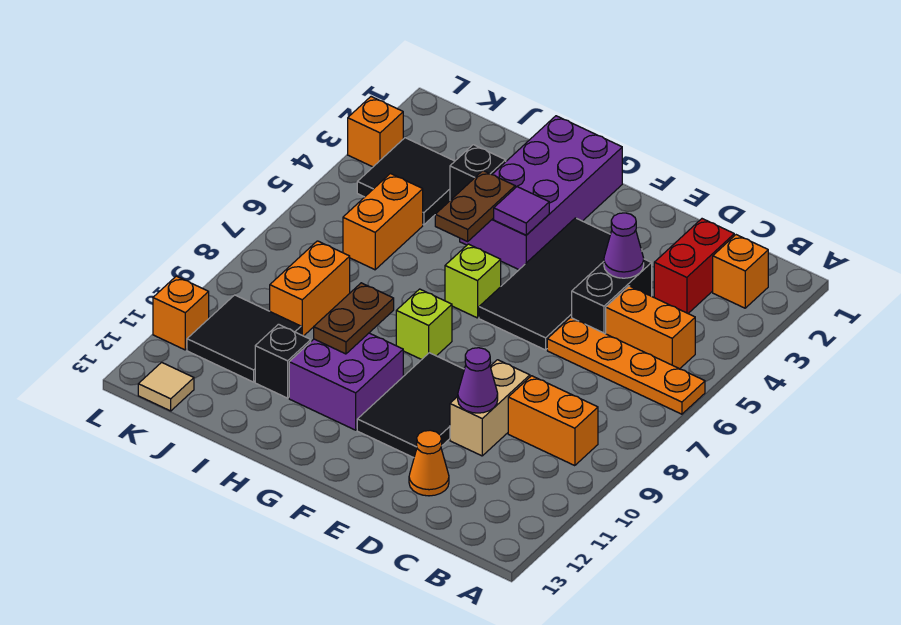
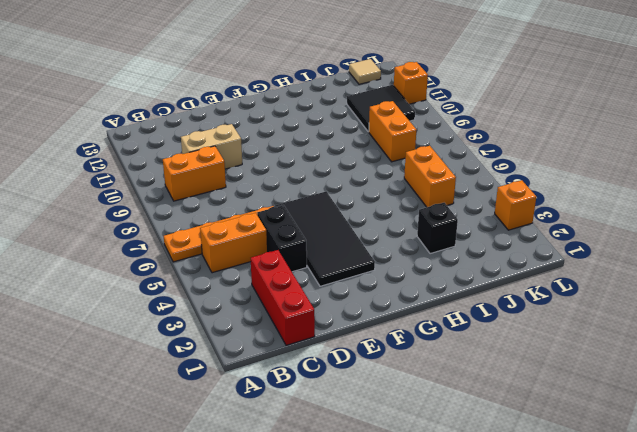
red 1x3 brick [251,250,315,345] -> red 1x2 brick [654,219,734,313]
tan 1x2 brick [181,124,242,169] -> tan 1x2 brick turned to [450,360,530,456]
none -> orange 1x1 brick [713,235,768,308]
none -> orange 1x1 cone [409,430,449,496]
none -> black 2x3 tile [357,353,464,458]

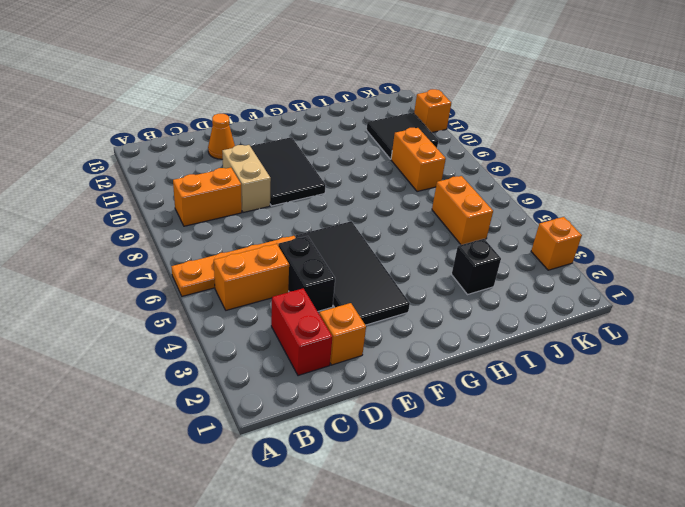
orange 1x1 brick [319,303,366,365] -> orange 1x1 brick moved to [713,235,768,308]
none -> purple 2x4 brick [460,116,622,270]
none -> lime 1x1 brick [445,244,501,318]
none -> lime 1x1 brick [396,289,452,360]

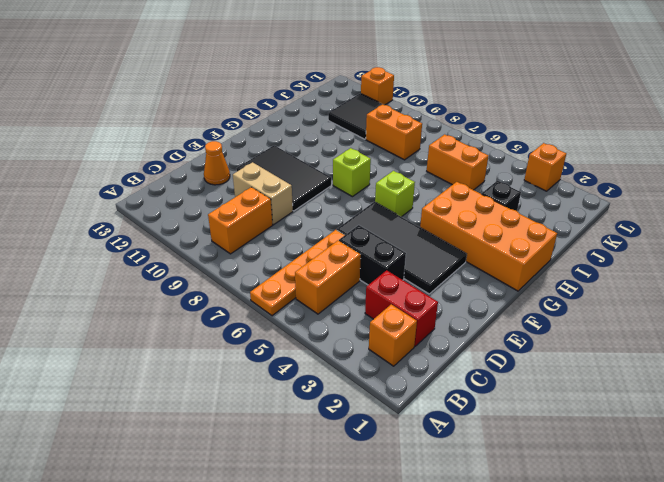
orange 2x4 brick [420,182,557,291] -> purple 2x4 brick [460,116,622,270]
none -> purple 2x2 brick [289,333,403,430]
none -> black 1x1 brick [255,324,311,398]
none -> black 2x2 tile [357,138,455,225]

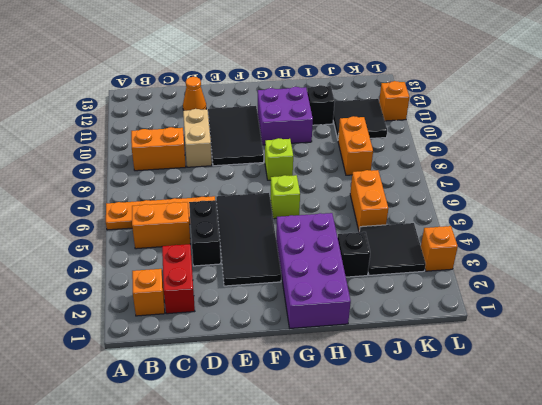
none -> tan 1x1 tile [138,362,194,411]
none -> purple 1x1 cone [604,213,644,278]
none -> purple 1x1 cone [458,348,498,413]

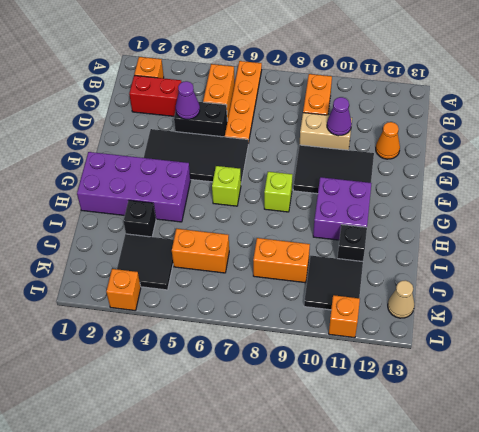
tan 1x1 cone [388,280,415,318] -> tan 1x1 tile [138,362,194,411]
none -> purple 1x1 tile [494,187,549,235]
none -> brown 1x2 plate [435,171,515,241]
none -> brown 1x2 plate [314,283,394,354]

